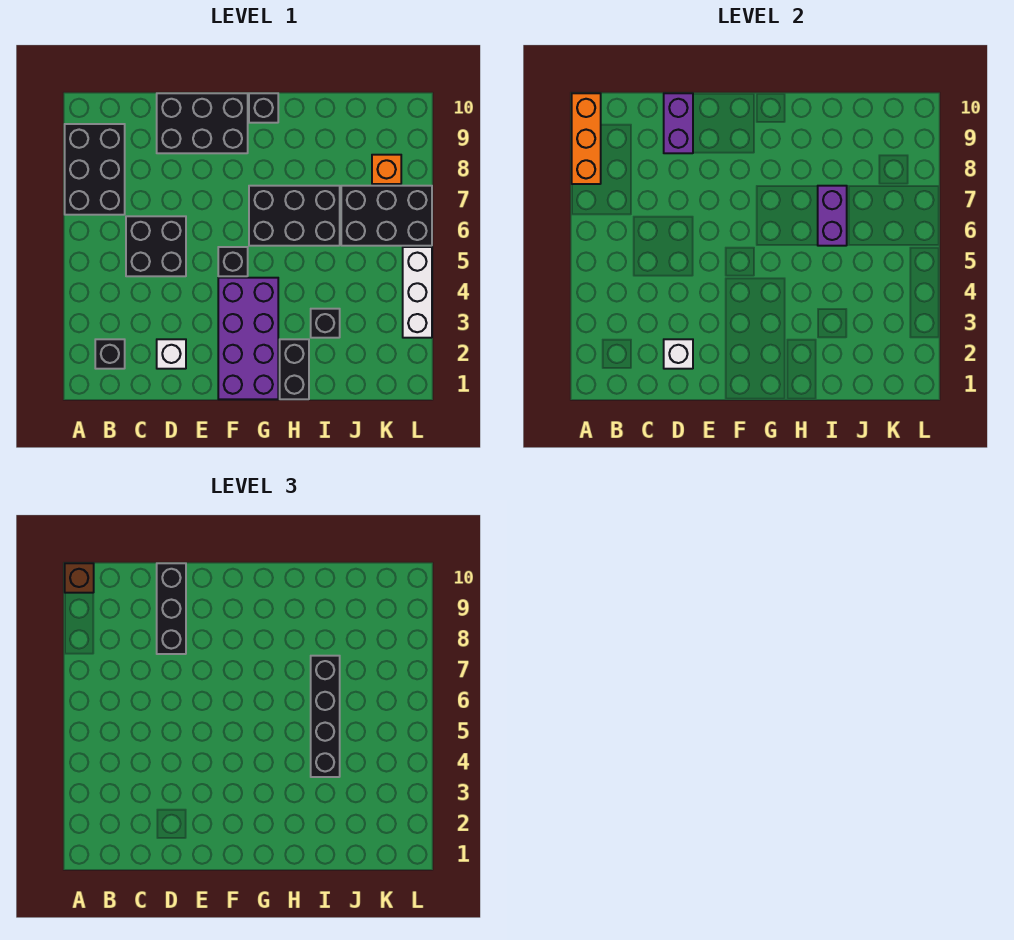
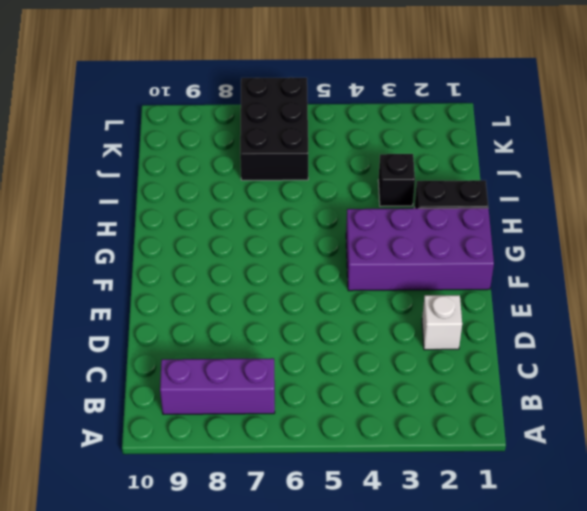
purple 1x3 brick [160,358,275,414] -> black 2x3 brick [65,124,125,215]
none -> black 1x1 brick [95,339,125,369]
none -> black 2x2 brick [126,216,186,276]
none -> black 2x3 brick [157,93,248,153]

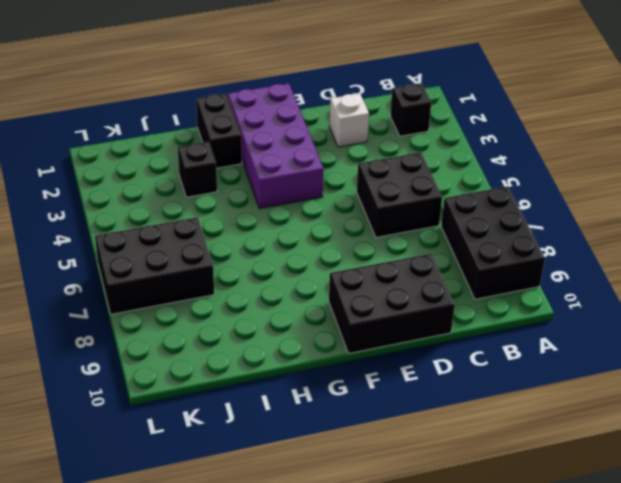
none -> black 1x1 brick [218,247,248,276]
none -> black 2x3 brick [249,186,340,246]
none -> black 1x1 brick [249,93,278,123]

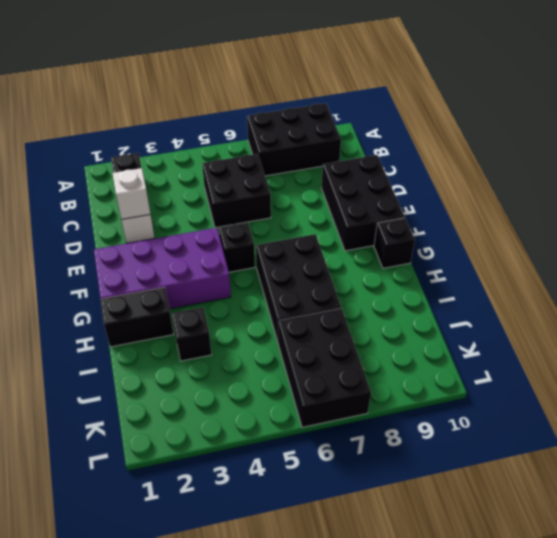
none -> orange 1x1 brick [372,155,401,184]
none -> white 1x3 brick [403,247,432,338]
none -> orange 1x3 brick [572,93,601,184]

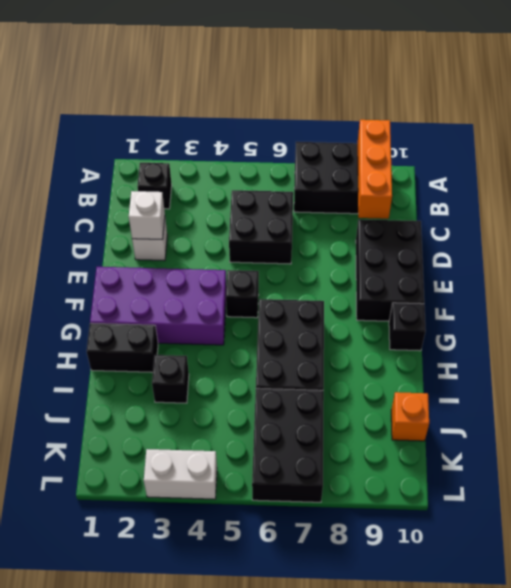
orange 1x3 brick [358,120,392,219] -> orange 1x3 brick turned to [572,93,601,184]
orange 1x1 brick [391,392,429,441] -> orange 1x1 brick moved to [372,155,401,184]
white 1x2 brick [144,449,217,499] -> white 1x3 brick [403,247,432,338]
none -> purple 1x2 brick [664,93,693,153]
none -> purple 1x2 brick [818,186,847,246]
none -> brown 1x1 brick [65,563,94,593]

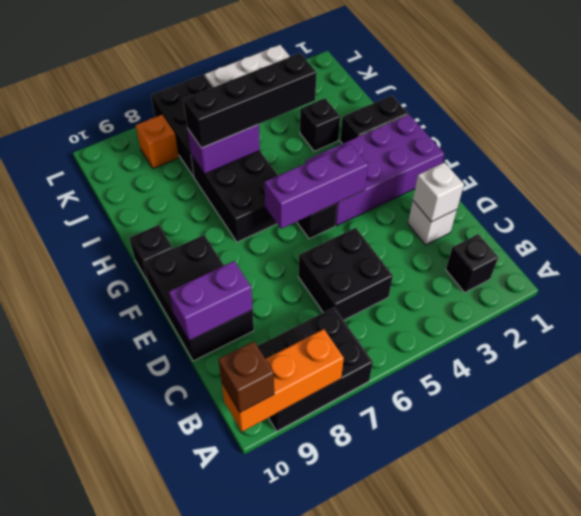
purple 1x3 brick [264,144,368,229] -> none
none -> black 1x3 brick [157,563,186,654]

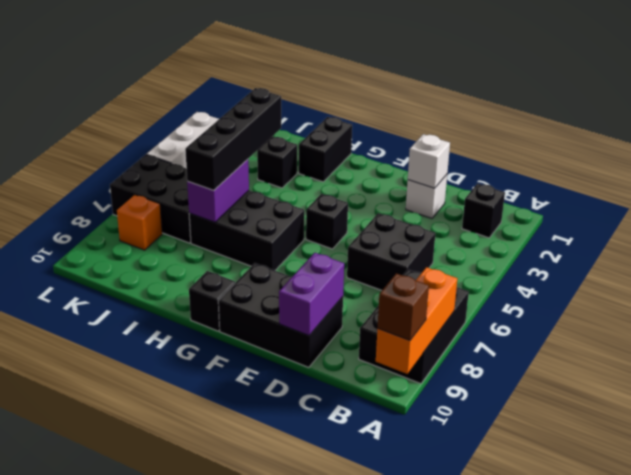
none -> purple 2x4 brick [218,278,278,399]
none -> black 1x3 brick [157,563,186,654]

